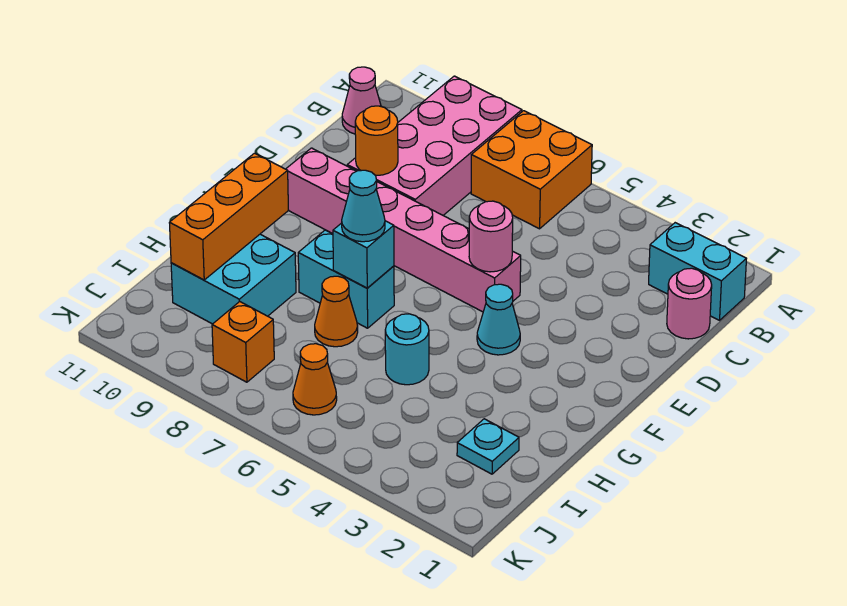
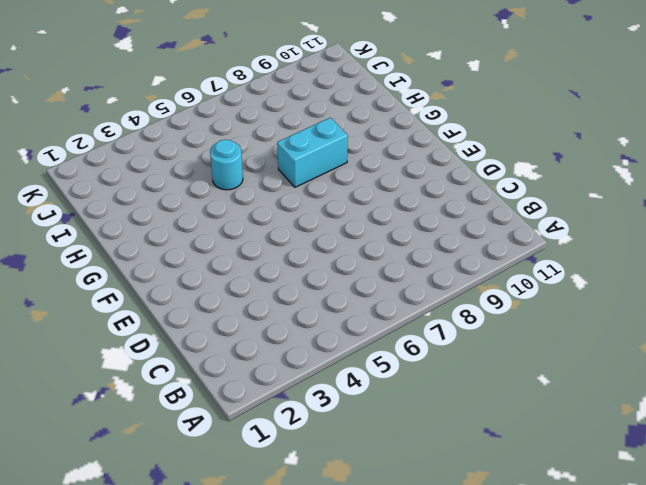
none -> orange 2x2 brick [471,111,592,229]
none -> pink 2x4 brick [347,76,522,215]
none -> cyan 1x2 brick [649,223,746,320]

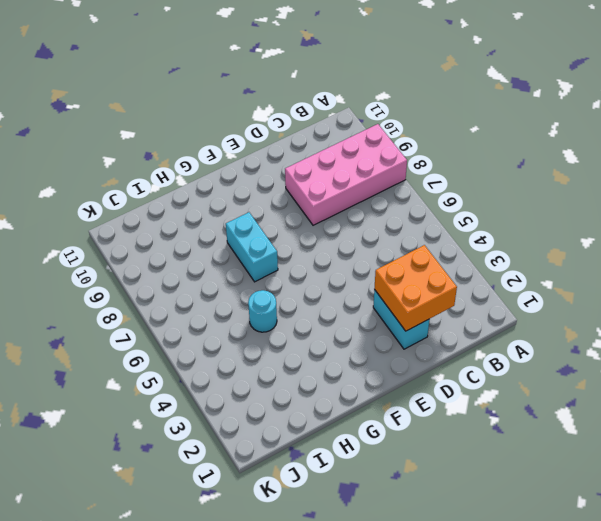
orange 2x2 brick [374,245,457,331] -> orange 2x2 brick moved to [471,111,592,229]
cyan 1x2 brick [373,290,429,349] -> cyan 1x2 brick moved to [649,223,746,320]
none -> pink 1x1 cone [342,67,381,134]
none -> pink 1x1 round brick [667,268,712,339]
none -> pink 1x6 brick [286,148,521,312]

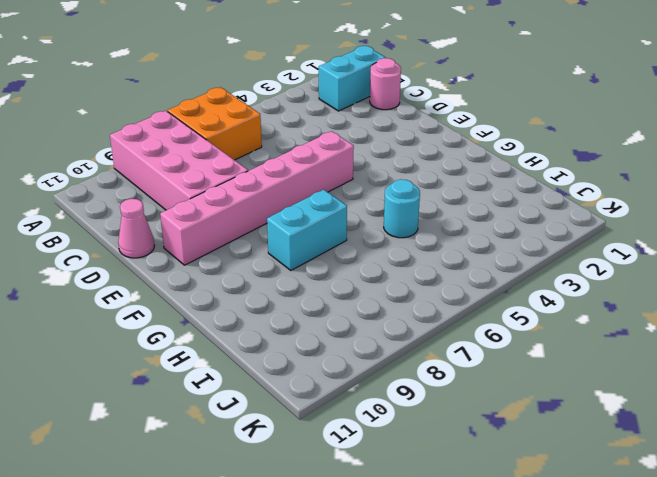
pink 1x1 cone [118,199,155,258] -> pink 1x1 cone moved to [342,67,381,134]
none -> cyan 1x1 cone [477,284,520,355]
none -> orange 1x1 cone [315,276,358,347]
none -> cyan 2x2 brick [171,234,296,324]

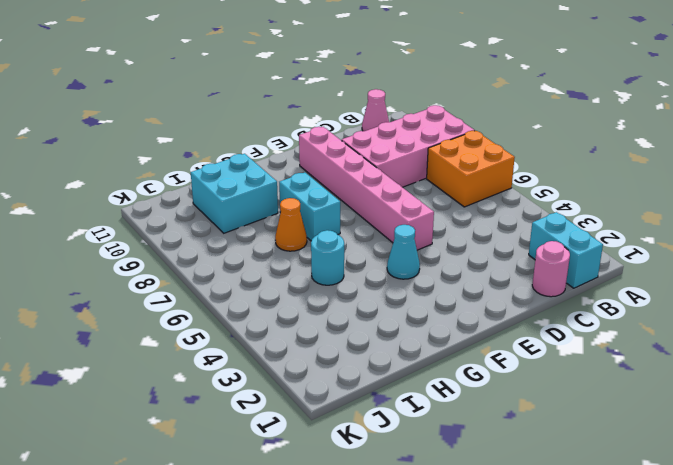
none -> cyan 1x1 plate [457,419,519,474]
none -> orange 1x1 cone [293,344,337,415]
none -> orange 1x1 brick [212,302,274,382]

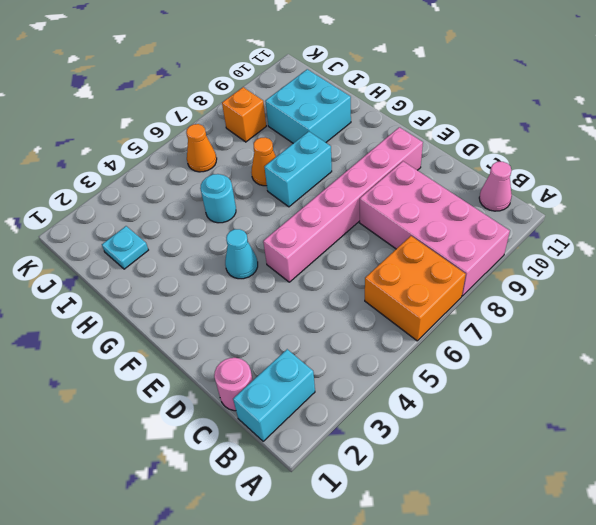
none -> orange 1x1 round brick [355,106,398,176]
none -> pink 1x1 round brick [469,201,513,272]
none -> cyan 1x1 brick [333,221,394,288]

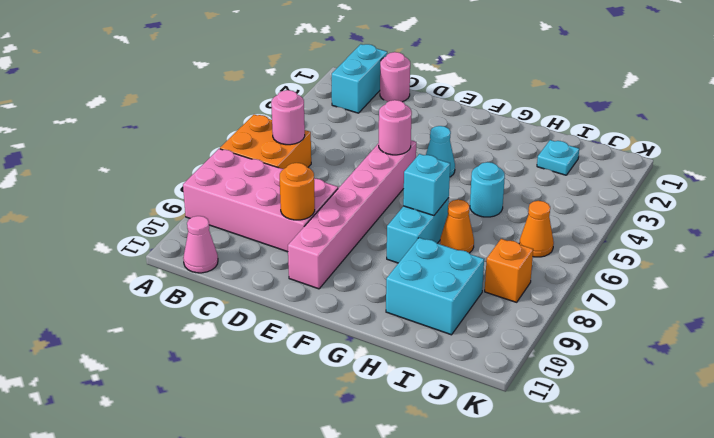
pink 1x1 round brick [271,90,305,145] -> none
none -> orange 1x3 brick [169,153,289,280]
none -> cyan 1x1 cone [342,170,385,242]

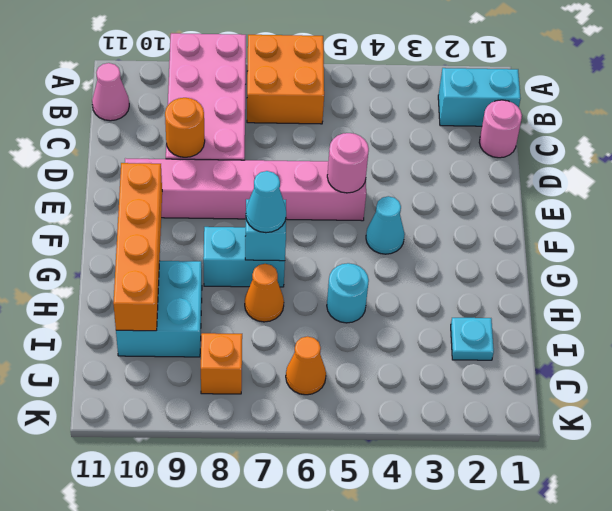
orange 1x4 brick [113,163,162,331] -> orange 1x3 brick [169,153,289,280]

